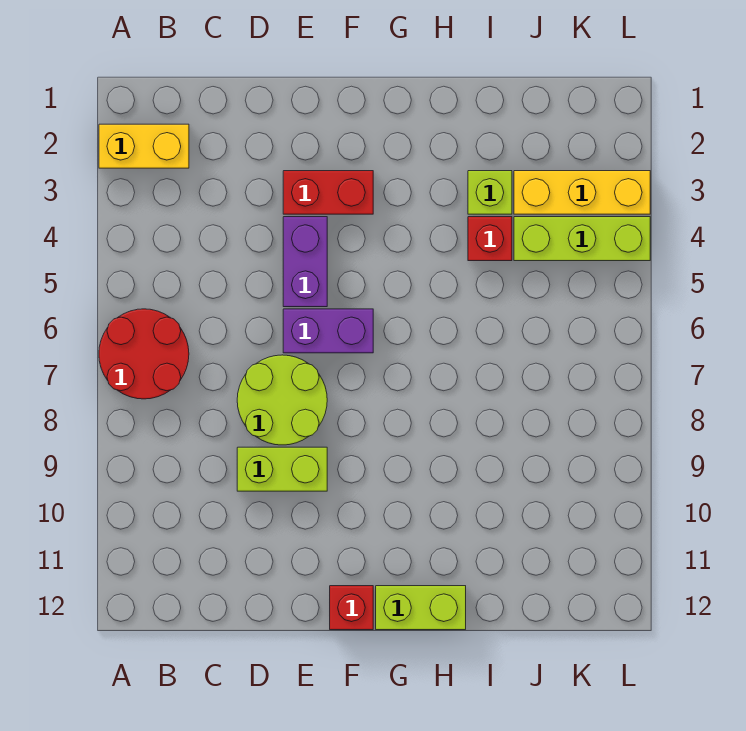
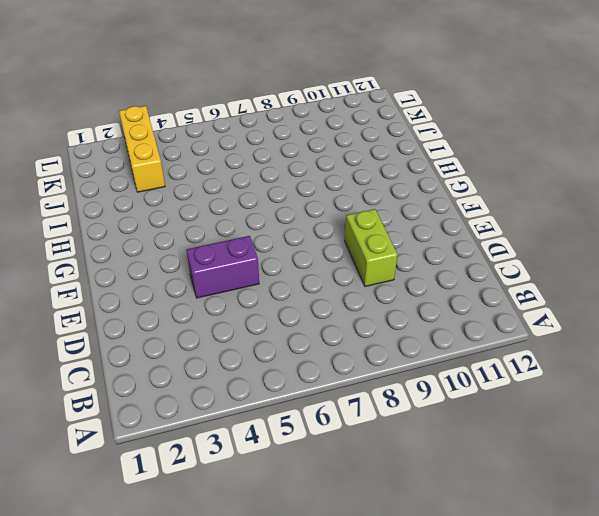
none -> yellow 1x2 brick [99,124,189,168]
none -> red 2x2 round brick [99,309,189,399]
none -> lime 2x2 round brick [237,355,327,445]

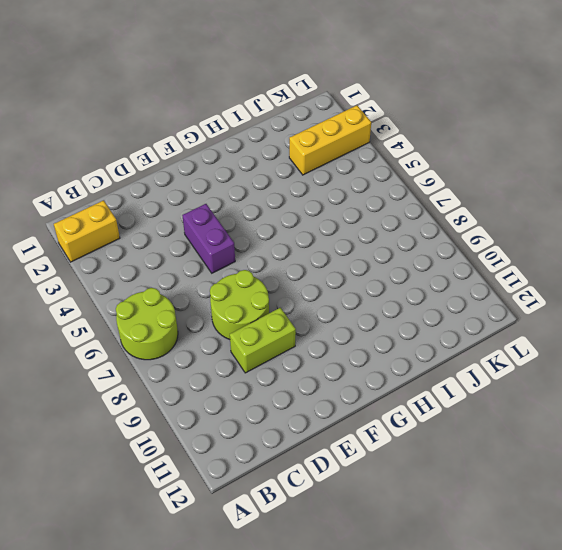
lime 2x2 round brick [116,288,178,360] -> red 2x2 round brick [99,309,189,399]
none -> red 1x2 brick [283,171,373,214]
none -> purple 1x2 brick [283,309,373,353]
none -> red 1x1 brick [330,586,373,630]

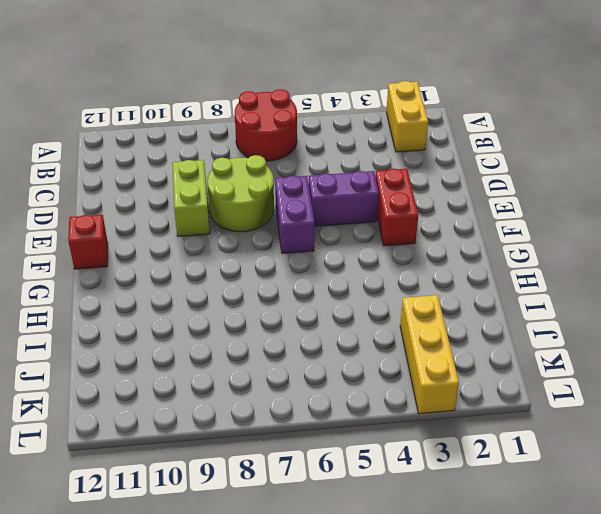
none -> lime 1x2 brick [376,586,466,630]
none -> lime 1x1 brick [468,171,512,214]
none -> red 1x1 brick [468,217,512,261]

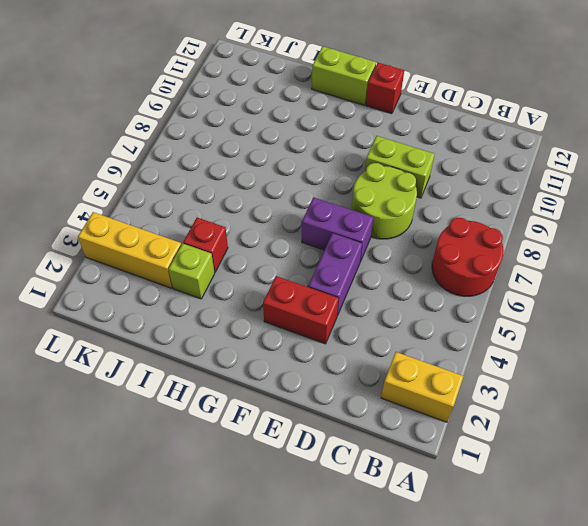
none -> lime 1x3 brick [514,217,650,261]

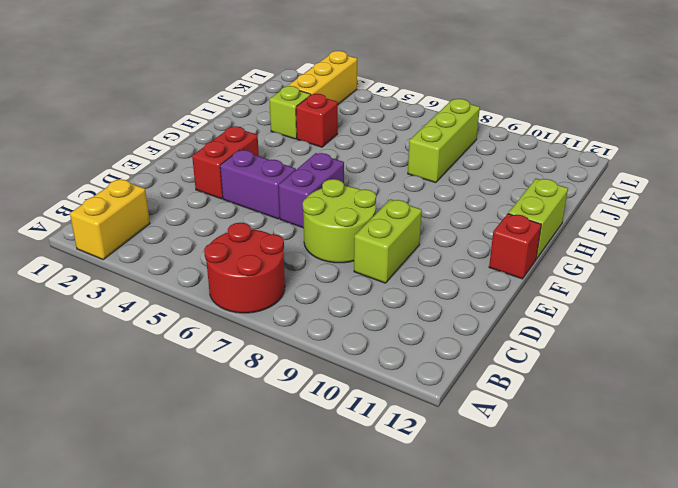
lime 1x3 brick [408,99,480,183] -> lime 1x3 brick moved to [514,217,650,261]

